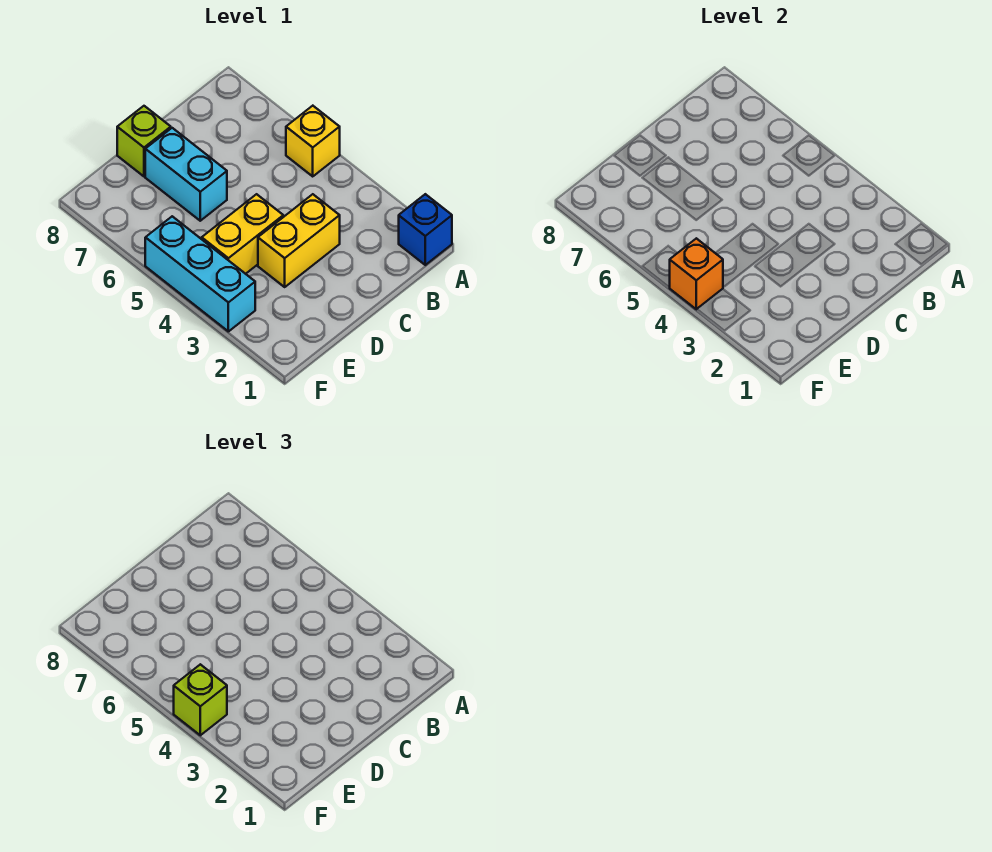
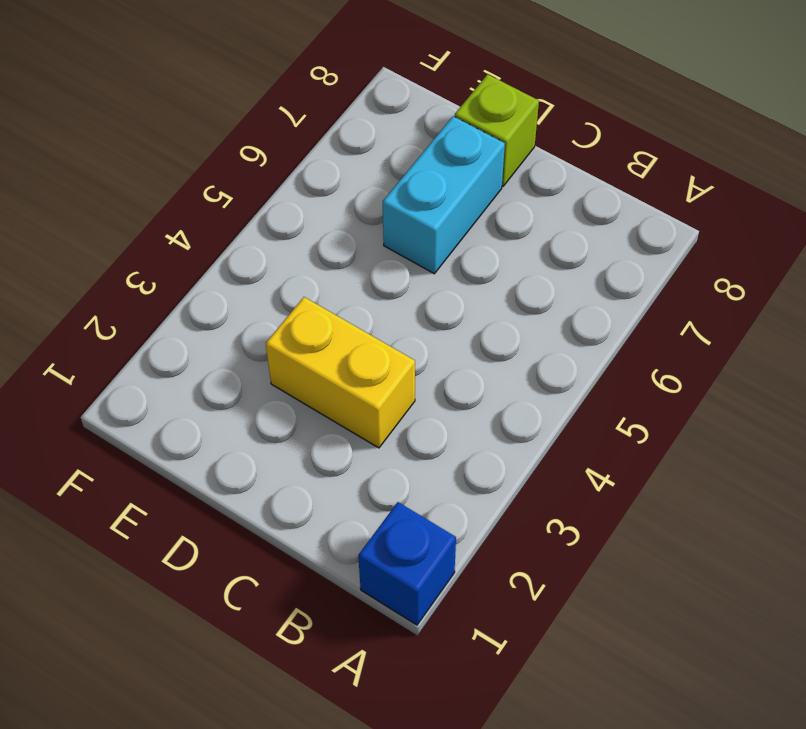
none -> yellow 1x1 brick [286,106,340,176]
none -> yellow 1x2 brick [202,194,283,274]

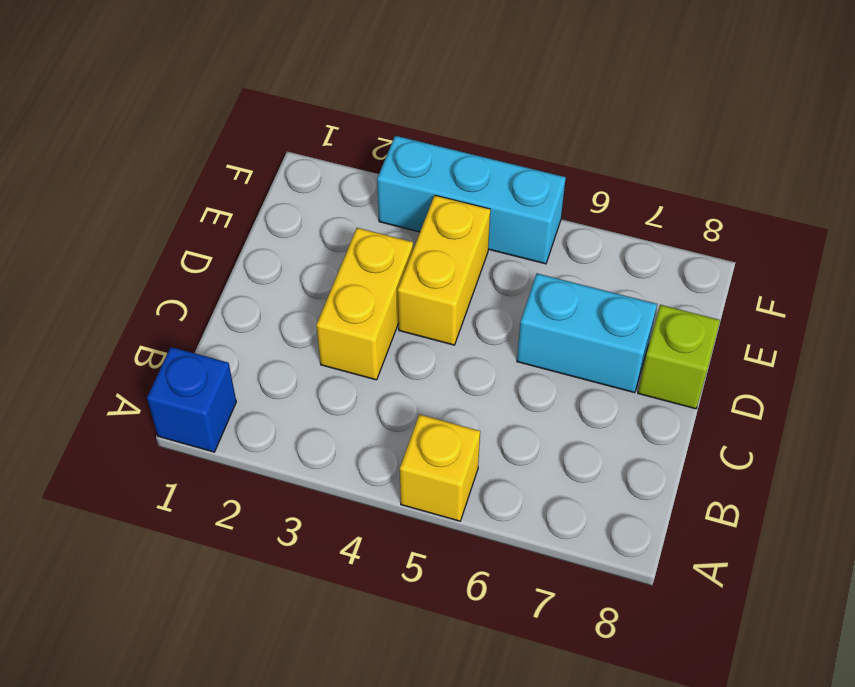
none -> orange 1x1 brick [670,238,723,309]
none -> lime 1x1 brick [174,664,227,735]

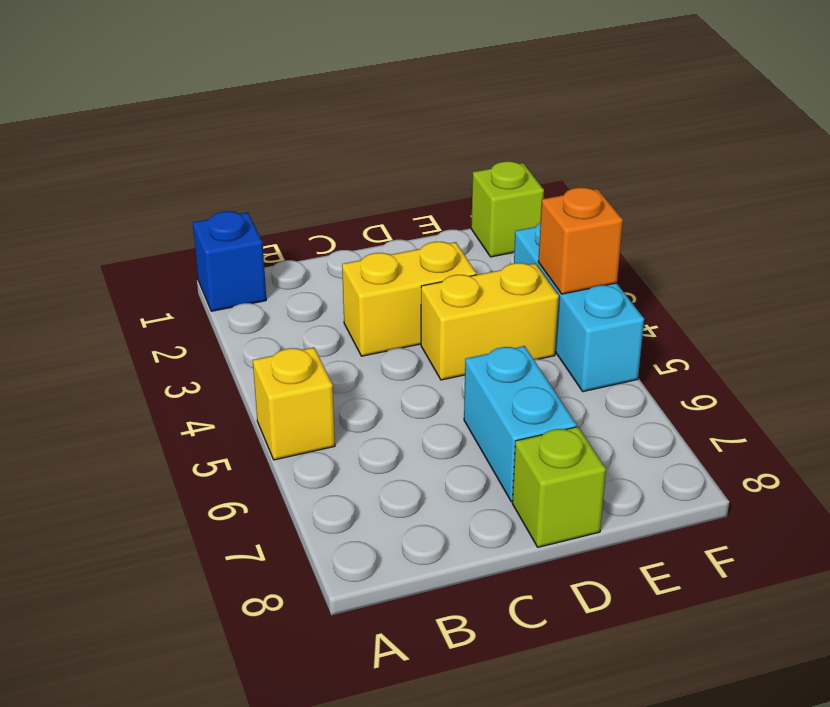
lime 1x1 brick [471,161,544,257] -> lime 1x1 brick moved to [174,664,227,735]

